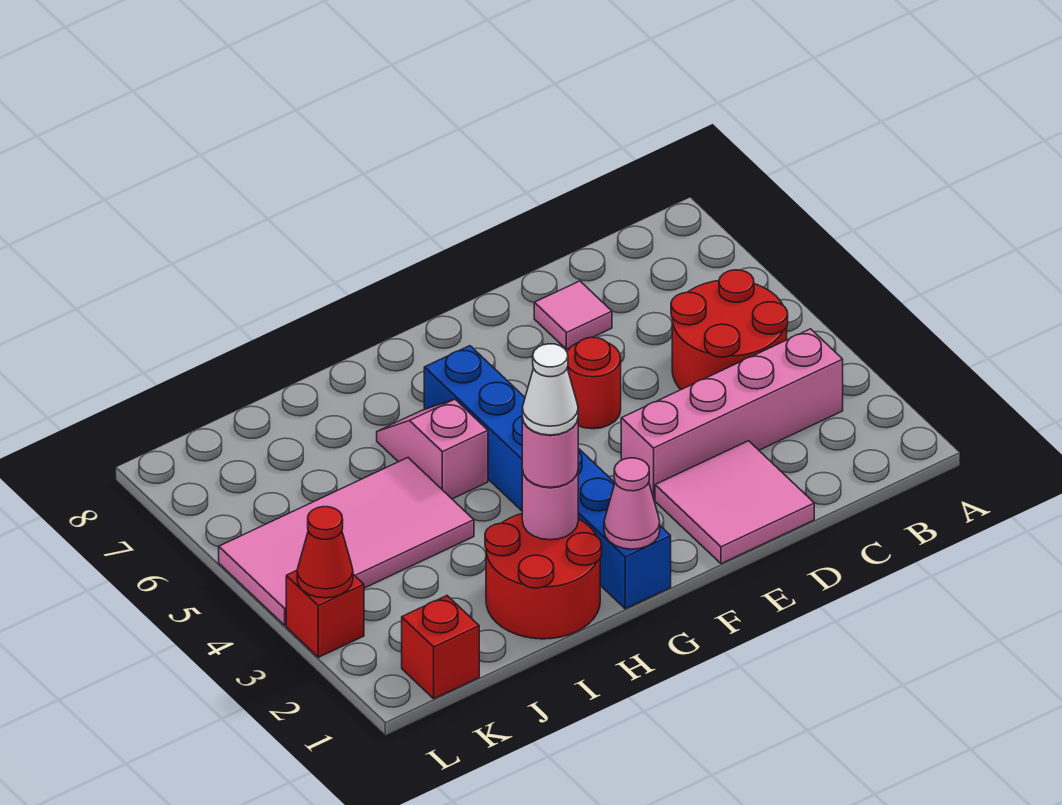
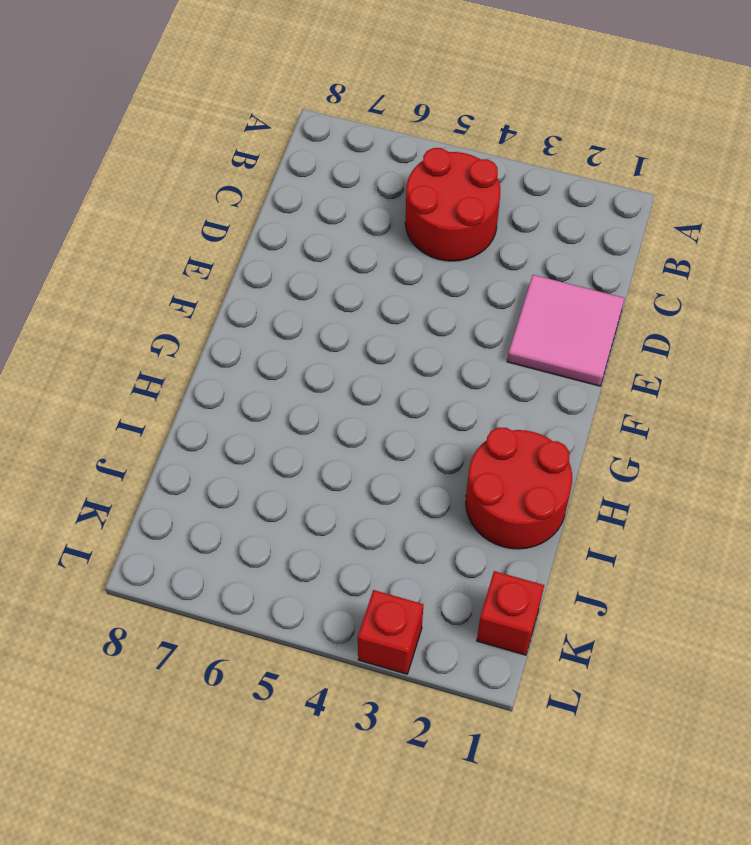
none -> pink 1x4 brick [621,329,843,500]
none -> pink 1x1 tile [534,281,612,349]
none -> red 1x1 round brick [567,337,621,429]

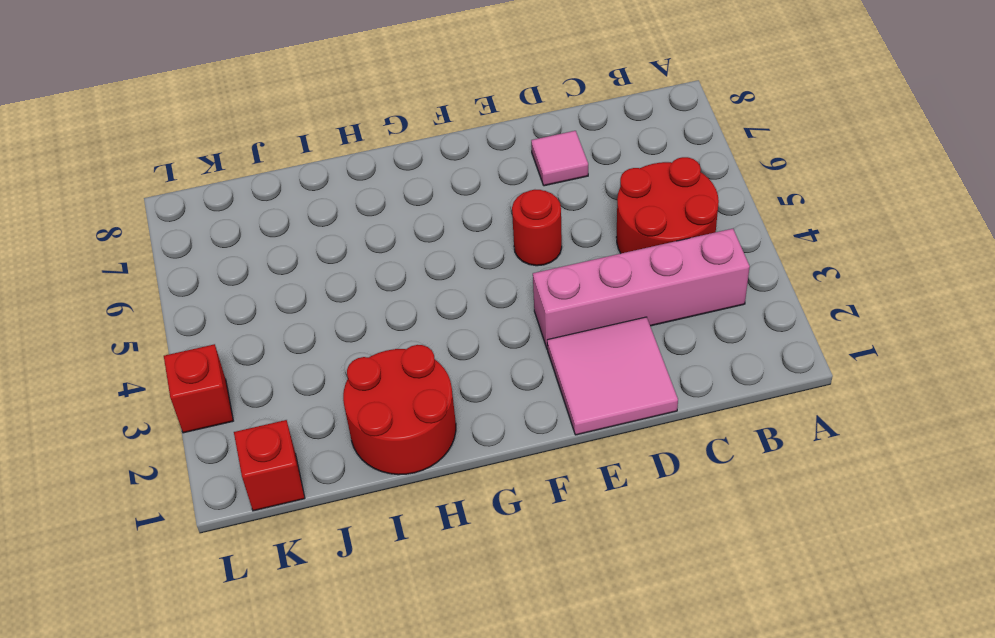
none -> blue 1x6 brick [424,346,671,609]
none -> pink 1x2 slope [377,399,488,499]
none -> pink 2x4 tile [219,458,474,625]

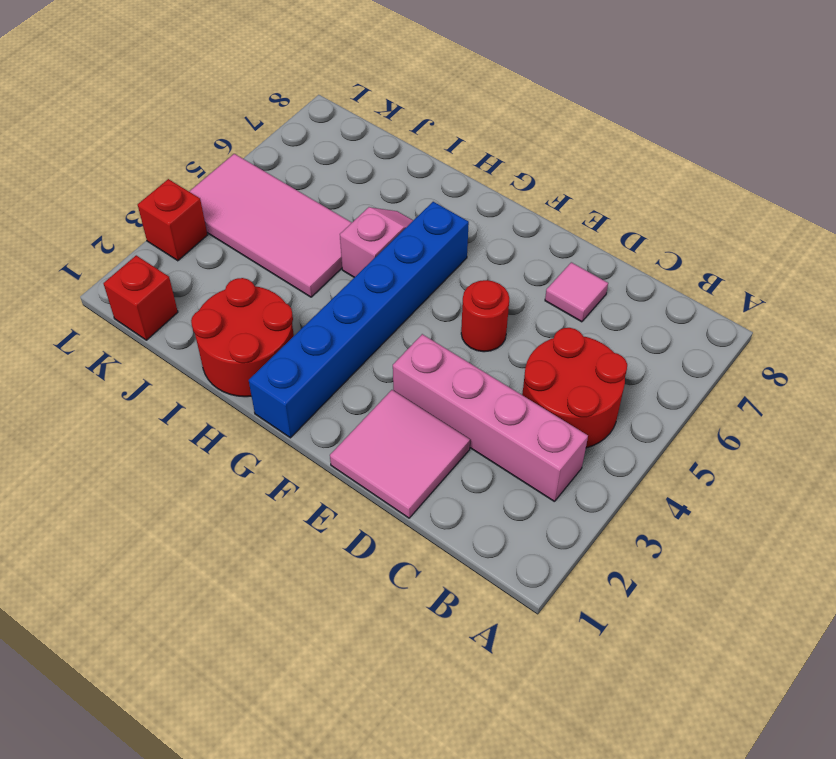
none -> pink 1x1 cone [604,458,660,549]
none -> pink 1x1 round brick [522,470,578,540]
none -> red 1x1 cone [297,507,353,598]

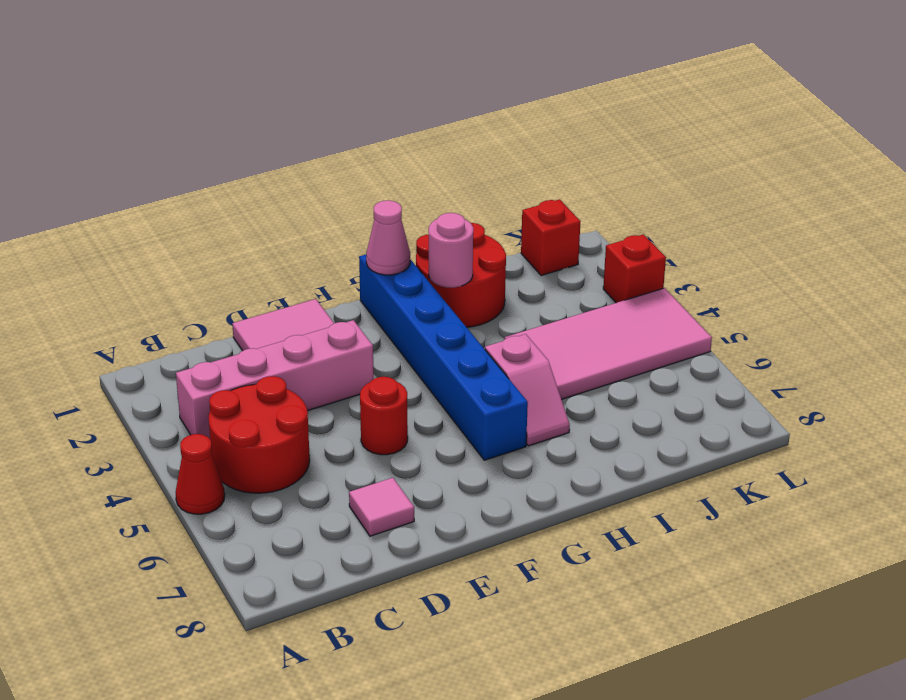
red 1x1 cone [176,434,225,514] -> red 1x1 cone moved to [297,507,353,598]
none -> pink 1x1 round brick [522,417,578,487]
none -> white 1x1 cone [522,344,578,435]

